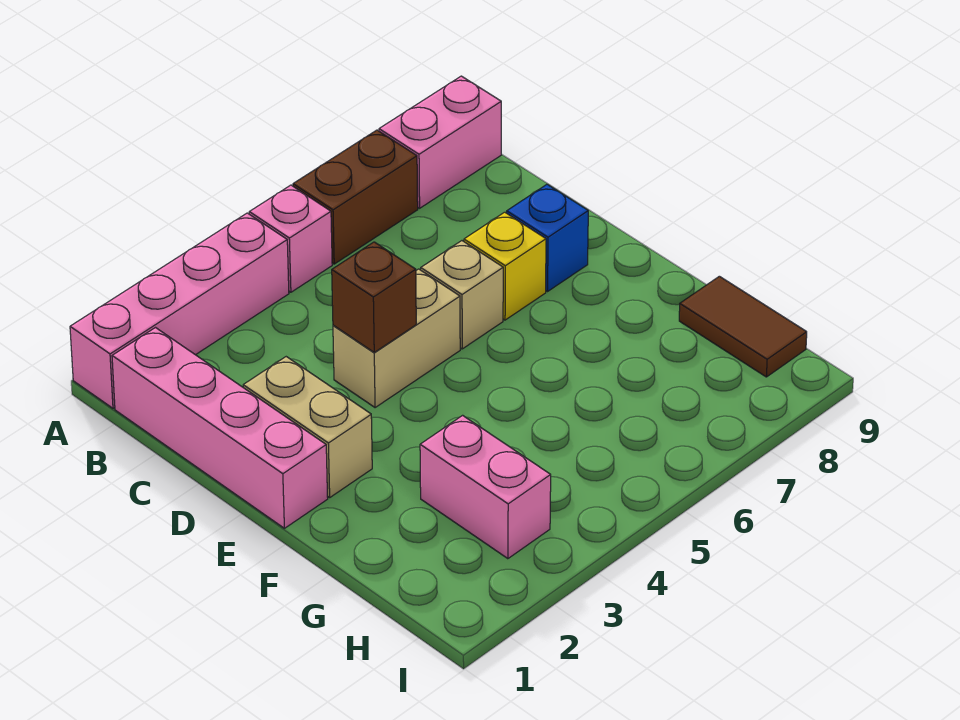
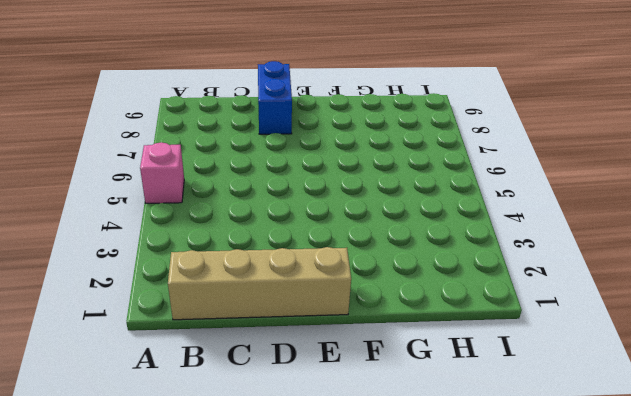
tan 1x4 brick [168,247,351,320] -> pink 1x4 brick [112,328,328,528]
blue 1x2 brick [258,61,292,134] -> blue 1x1 brick [507,184,588,291]
none -> pink 1x4 brick [70,213,289,408]
none -> brown 1x2 brick [293,130,418,264]
none -> pink 1x2 brick [379,76,501,208]

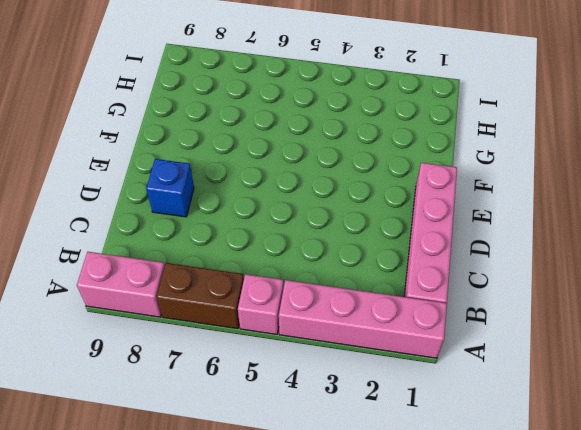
none -> tan 1x2 brick [243,357,372,497]
none -> tan 1x2 brick [333,269,460,408]
none -> tan 1x1 brick [421,241,503,349]

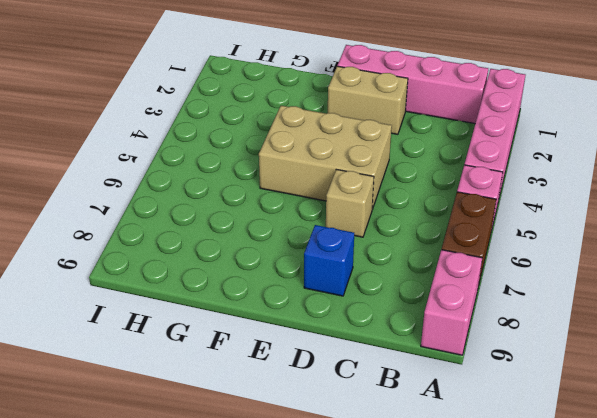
tan 2x3 brick [259,106,392,209] -> tan 1x2 brick [333,269,460,408]
none -> yellow 1x1 brick [464,212,546,320]
none -> pink 1x2 brick [420,415,551,559]
none -> brown 1x2 tile [679,276,807,377]

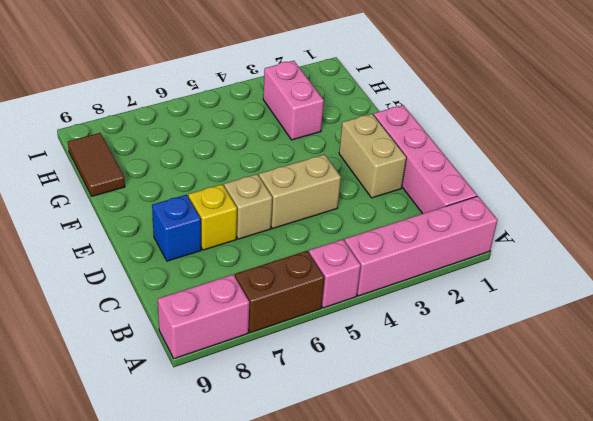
none -> brown 1x1 brick [332,242,416,352]

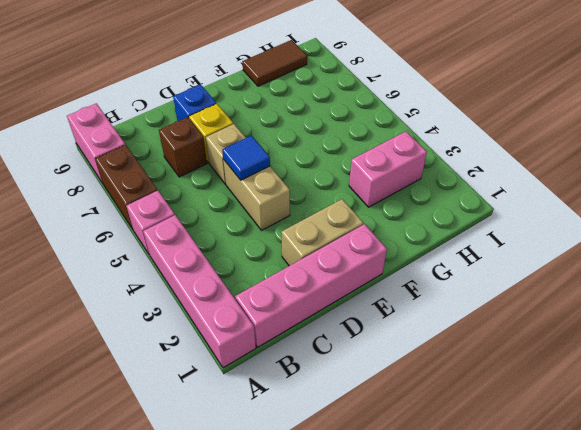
brown 1x1 brick [159,117,207,177] -> brown 1x1 brick moved to [332,242,416,352]
blue 1x1 tile [222,135,270,180] -> none

